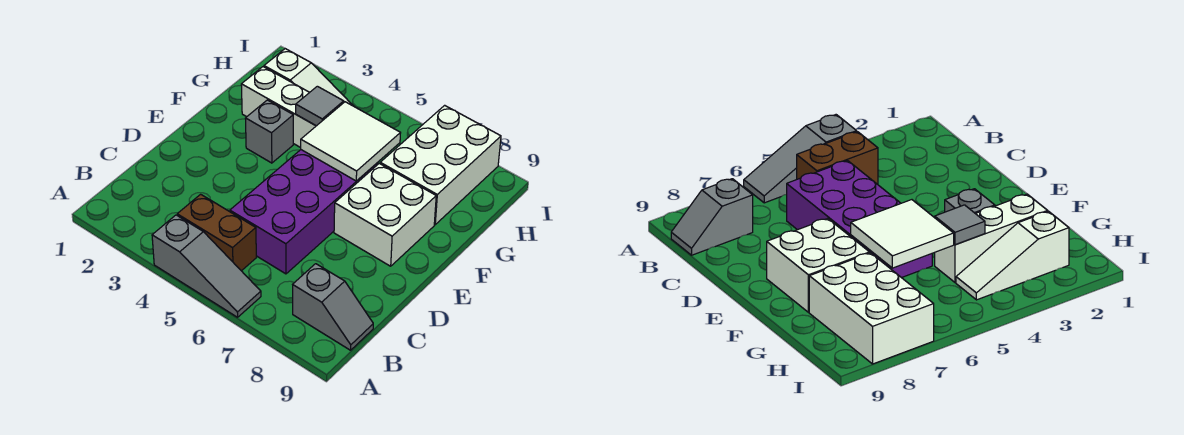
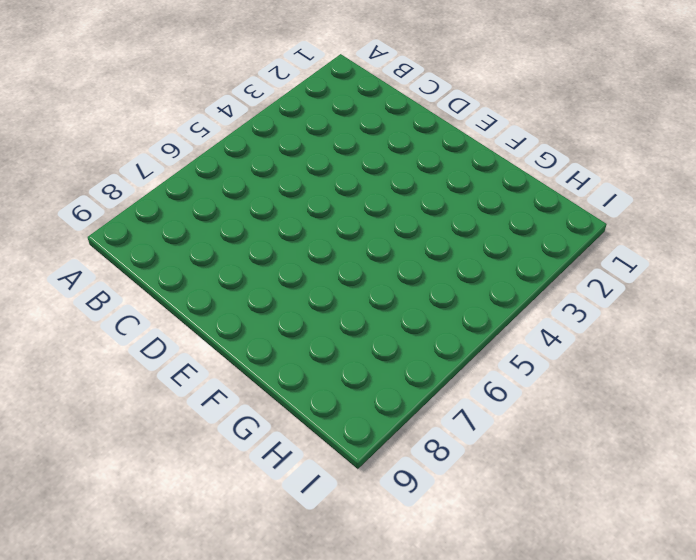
none -> grey 1x3 slope [152,215,261,317]
none -> brown 1x2 brick [177,194,256,271]

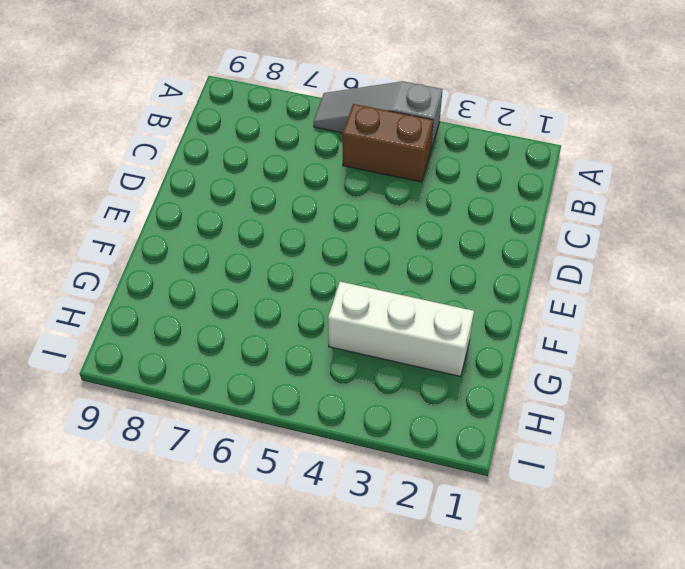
none -> grey 1x2 slope [293,264,373,350]
none -> purple 2x4 brick [230,150,378,274]

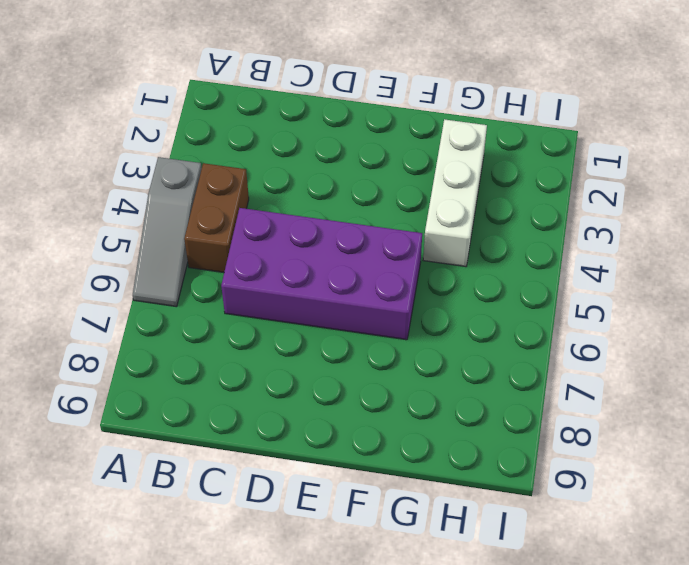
none -> grey 1x2 slope [293,264,373,350]
none -> white 2x2 brick [334,163,436,266]

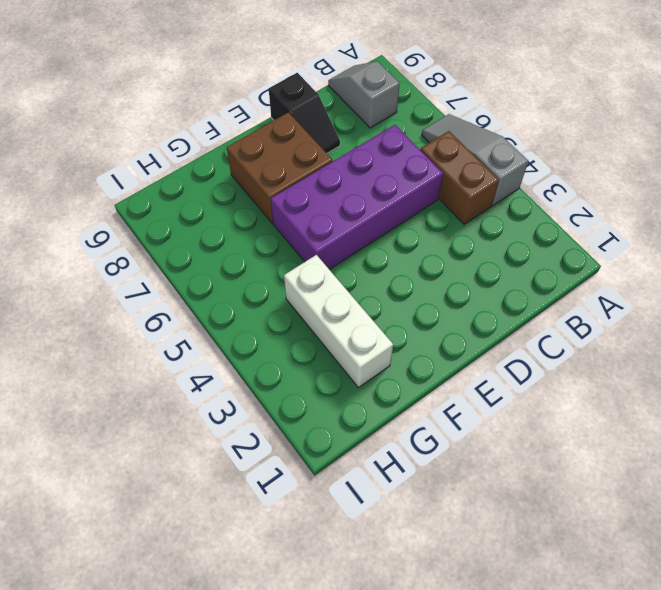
black 1x2 slope [269,73,340,153] -> none
brown 2x2 brick [227,112,333,223] -> white 2x2 brick [334,163,436,266]
none -> grey 1x1 brick [245,100,293,163]
none -> white 2x3 brick [380,105,501,225]

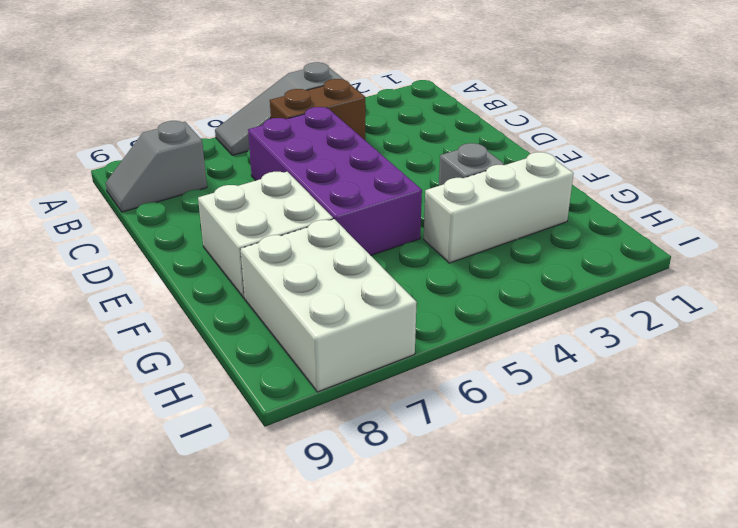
none -> white 1x3 slope [264,49,353,106]
none -> white 2x2 tile [301,102,400,181]

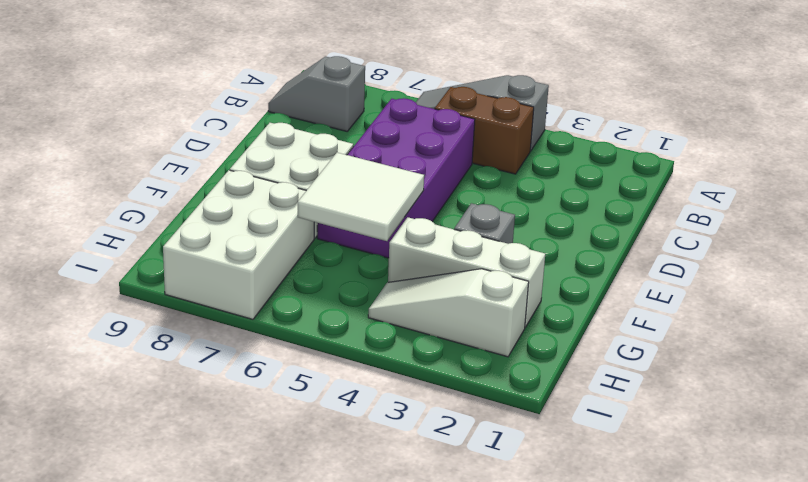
none -> grey 1x1 tile [296,86,344,126]

